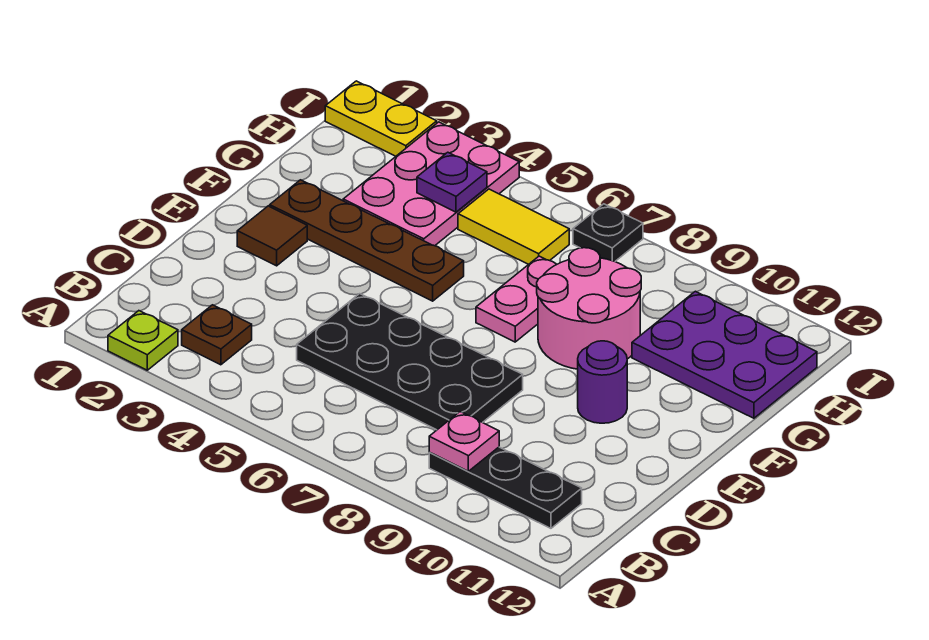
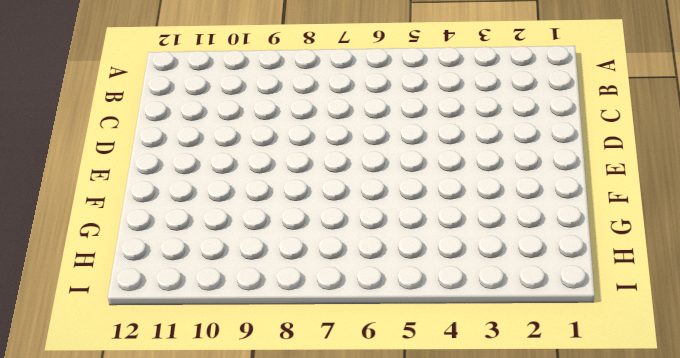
none -> lime 1x1 plate [108,311,178,370]
none -> brown 1x1 plate [182,305,252,365]
none -> black 1x3 plate [429,447,582,528]

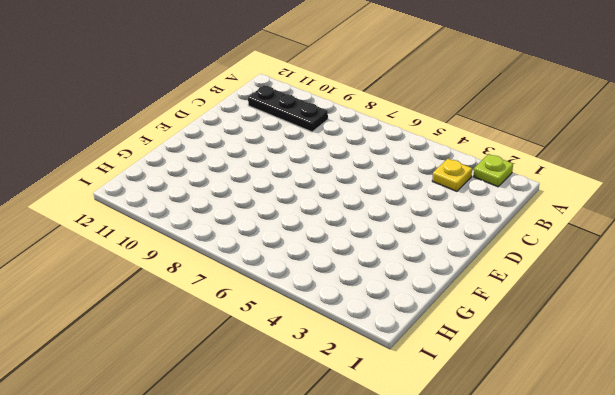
yellow 1x1 plate [432,159,472,191] -> brown 1x1 plate [182,305,252,365]
none -> black 2x4 plate [297,294,523,430]
none -> brown 1x1 tile [237,206,307,266]
none -> purple 1x1 round brick [578,341,627,423]

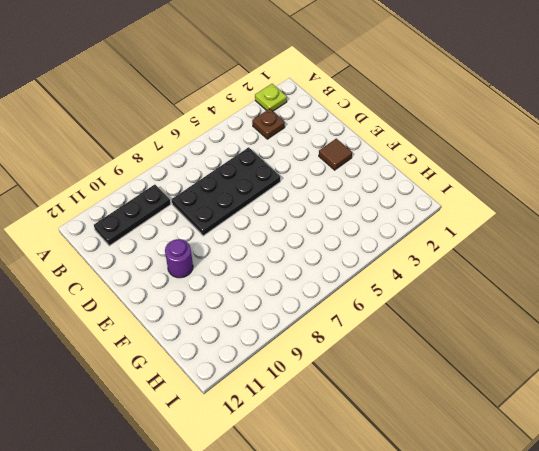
none -> brown 1x4 plate [270,180,464,301]
none -> pink 1x2 plate [476,256,557,342]
none -> pink 2x2 round brick [537,248,641,369]

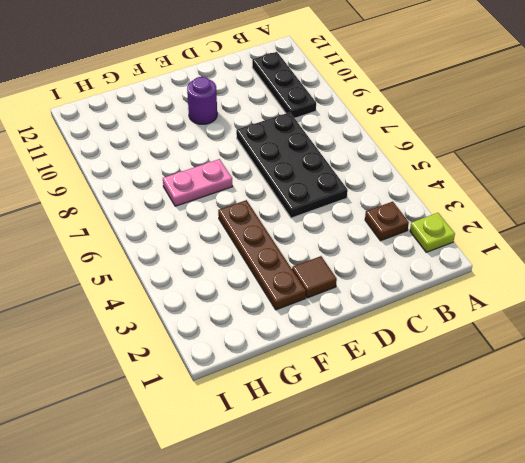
none -> pink 2x2 round brick [537,248,641,369]
none -> pink 2x3 plate [343,122,519,246]
none -> purple 2x3 plate [632,291,817,418]

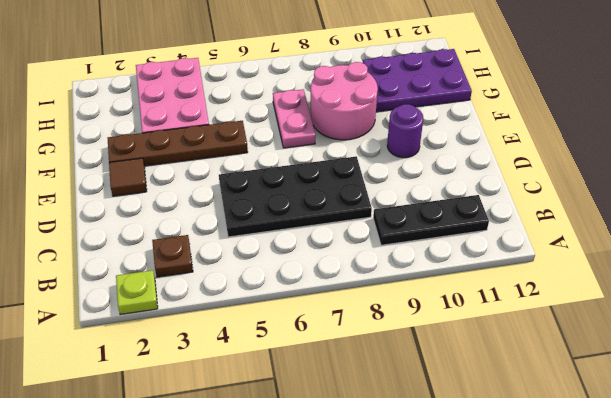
none -> yellow 1x2 tile [458,189,569,264]
none -> yellow 1x2 plate [325,81,437,156]
none -> black 1x1 plate [573,204,643,261]

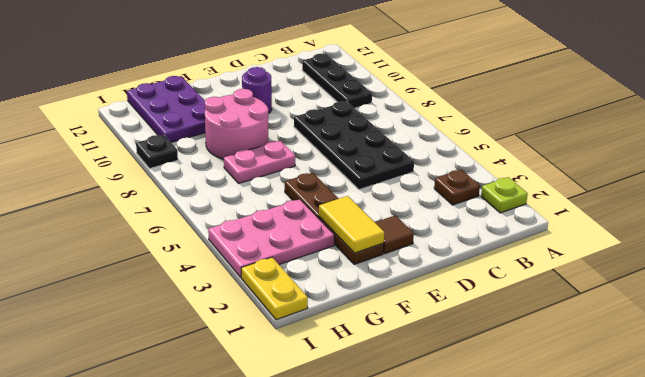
yellow 1x2 tile [319,196,384,253] -> yellow 1x2 tile moved to [458,189,569,264]
black 1x1 plate [136,135,178,169] -> black 1x1 plate moved to [573,204,643,261]
none -> pink 1x1 plate [429,412,499,471]
none -> purple 1x1 plate [417,152,487,212]

